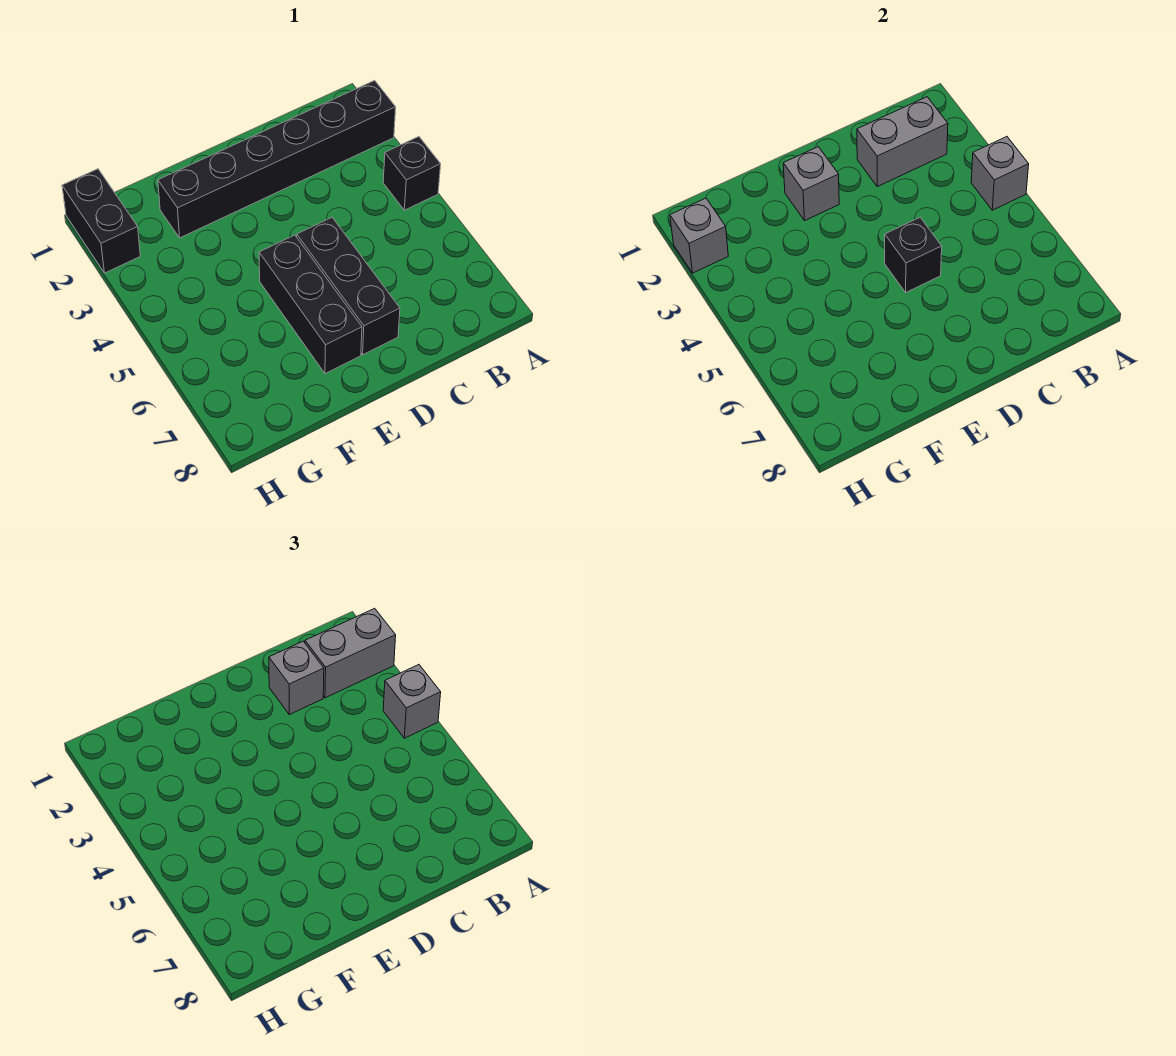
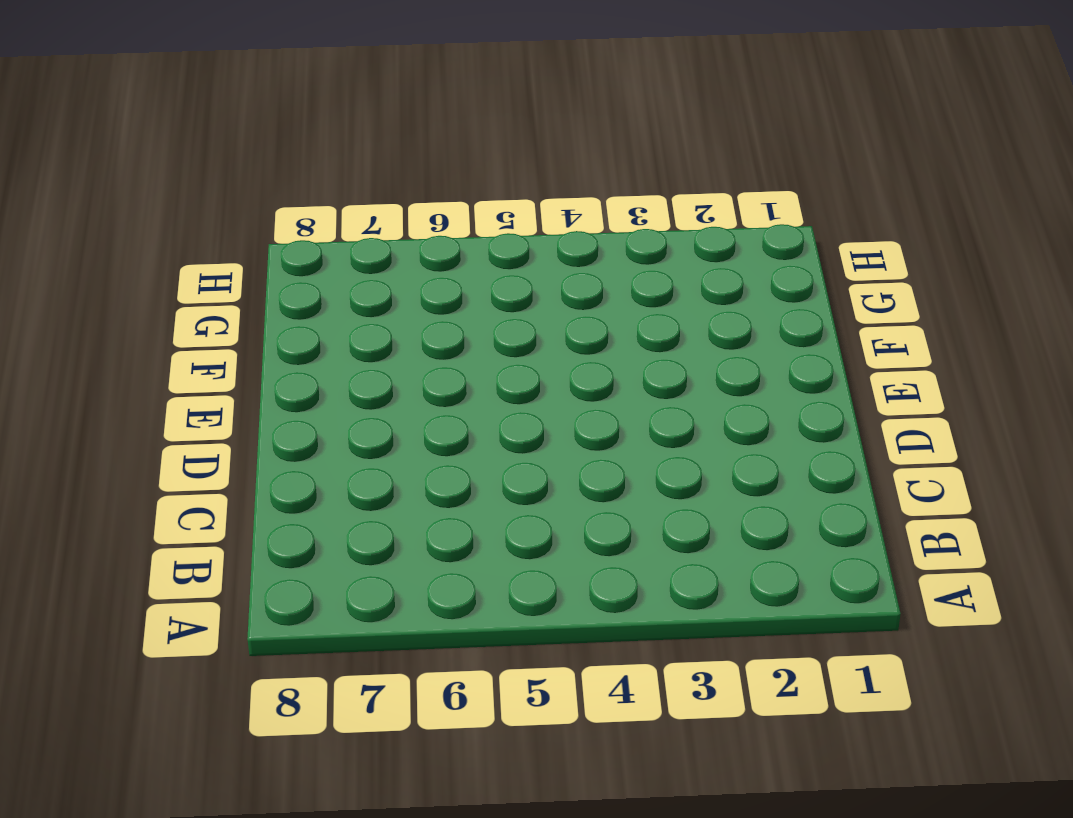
none -> black 1x6 brick [158,80,396,238]
none -> black 1x1 brick [383,137,441,210]
none -> black 1x3 brick [297,218,400,355]

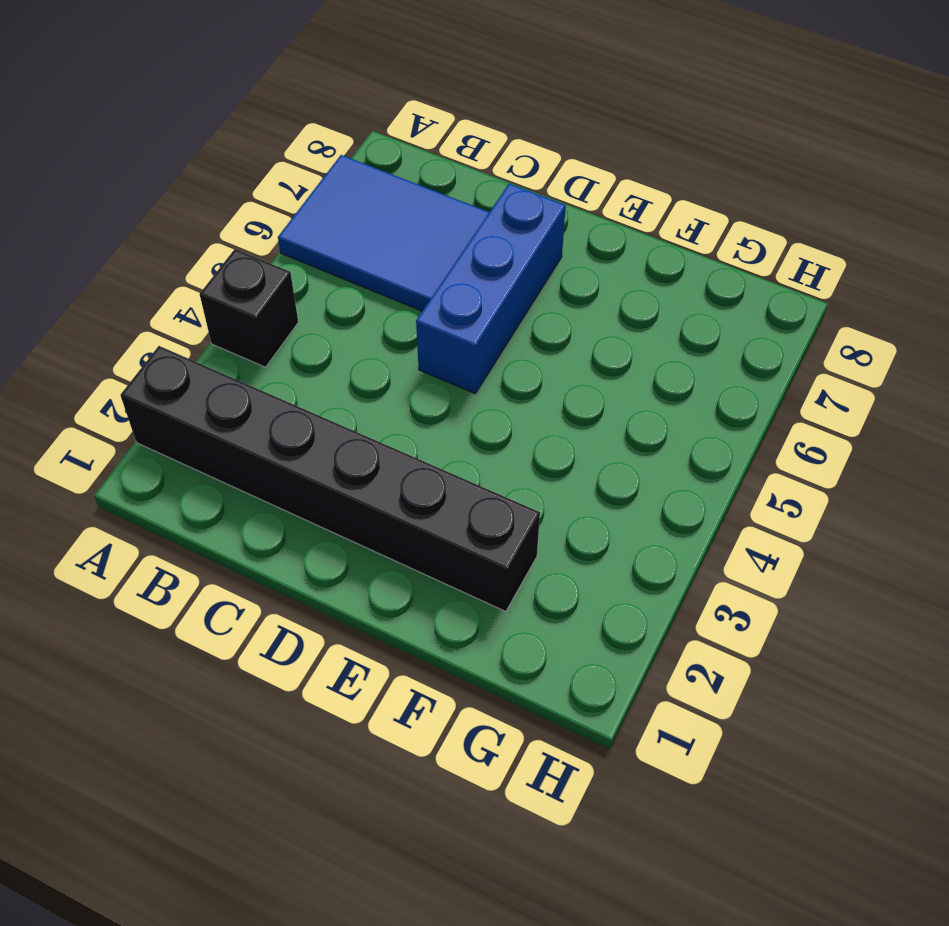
blue 2x3 tile [278,155,489,311] -> none
blue 1x3 brick [416,184,566,394] -> black 1x3 brick [297,218,400,355]
none -> black 1x3 brick [259,235,362,374]
none -> black 1x2 brick [62,169,140,273]
none -> grey 1x1 brick [971,137,1029,210]

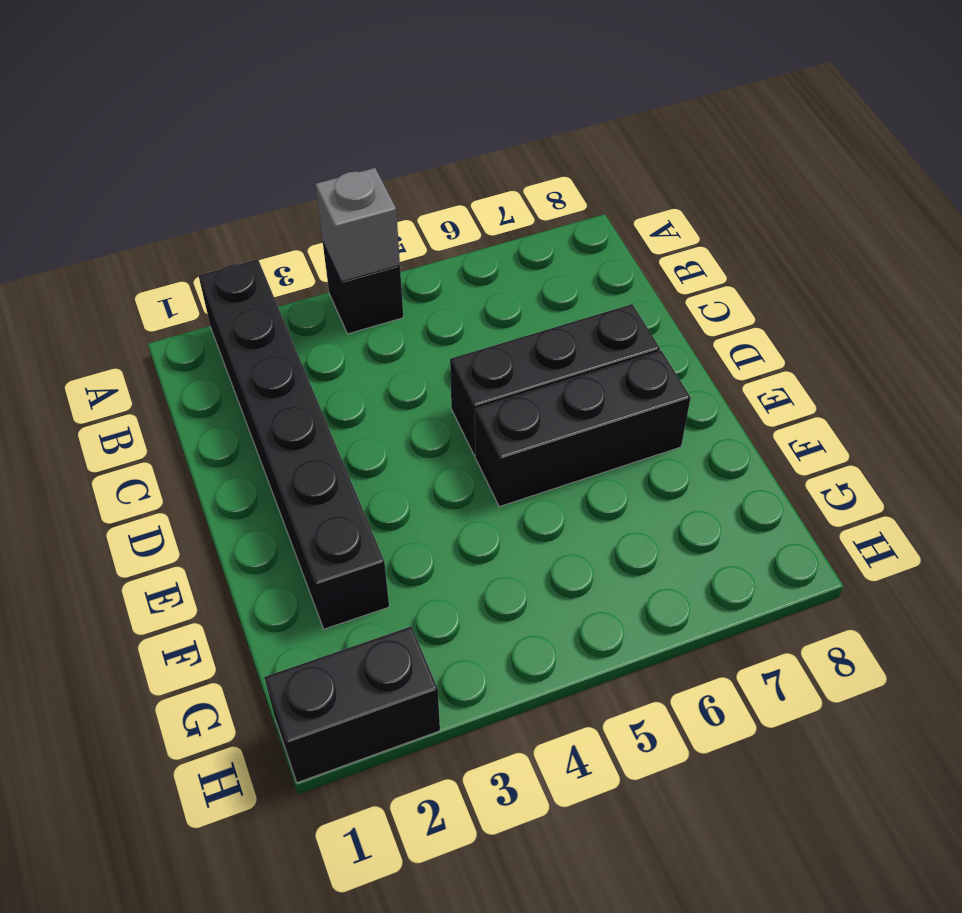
none -> grey 1x2 brick [857,97,948,187]
none -> black 1x1 brick [885,218,942,292]
none -> grey 1x1 brick [783,147,839,220]

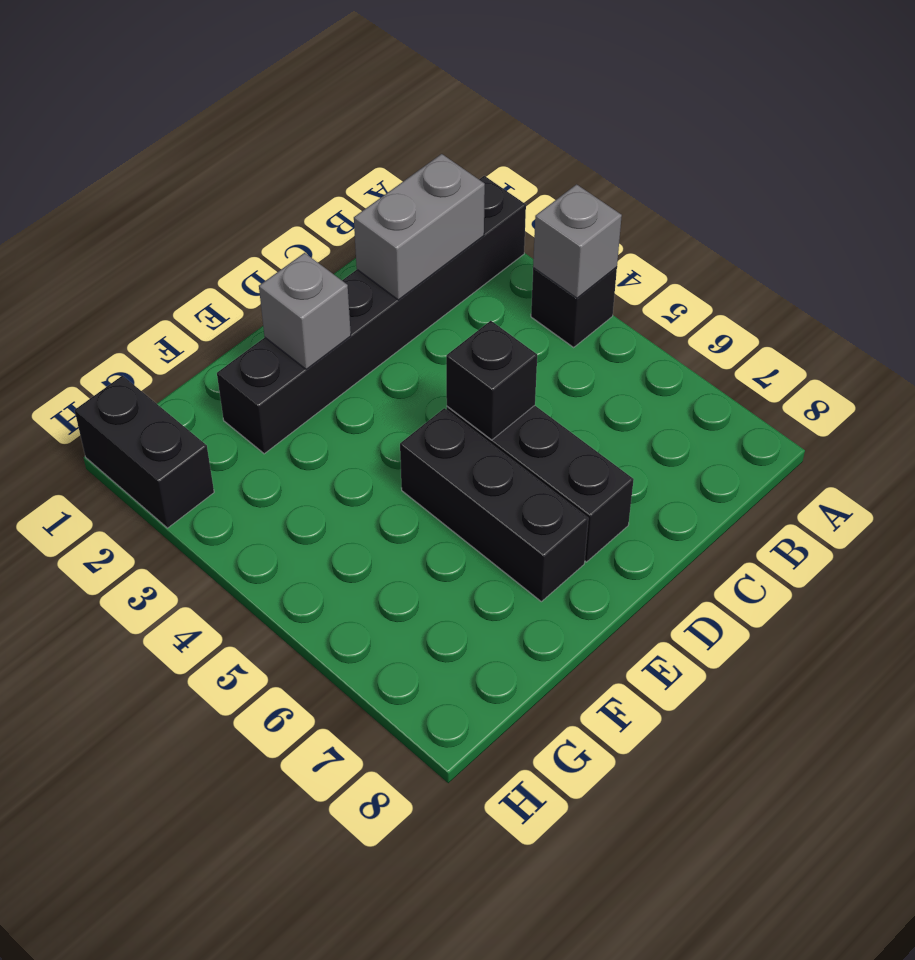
none -> grey 1x1 brick [670,198,728,273]
none -> grey 1x2 brick [305,608,396,698]
none -> grey 1x1 brick [383,665,441,738]

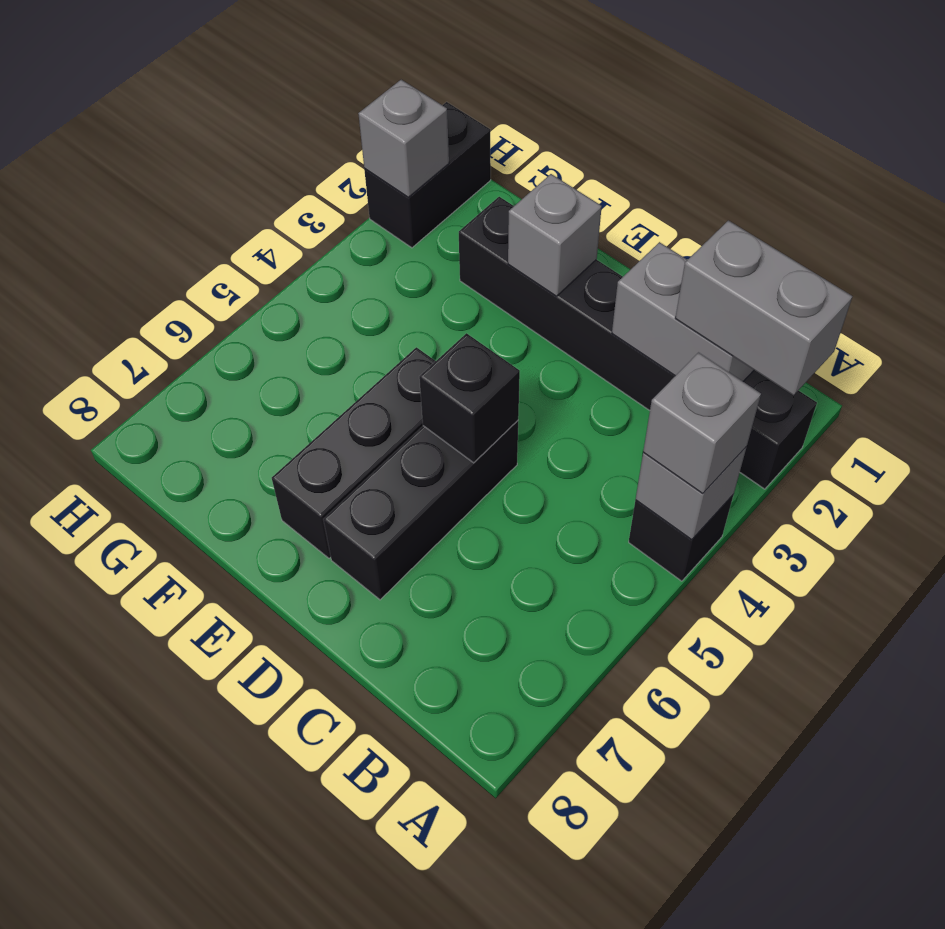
none -> grey 1x1 brick [269,641,324,715]

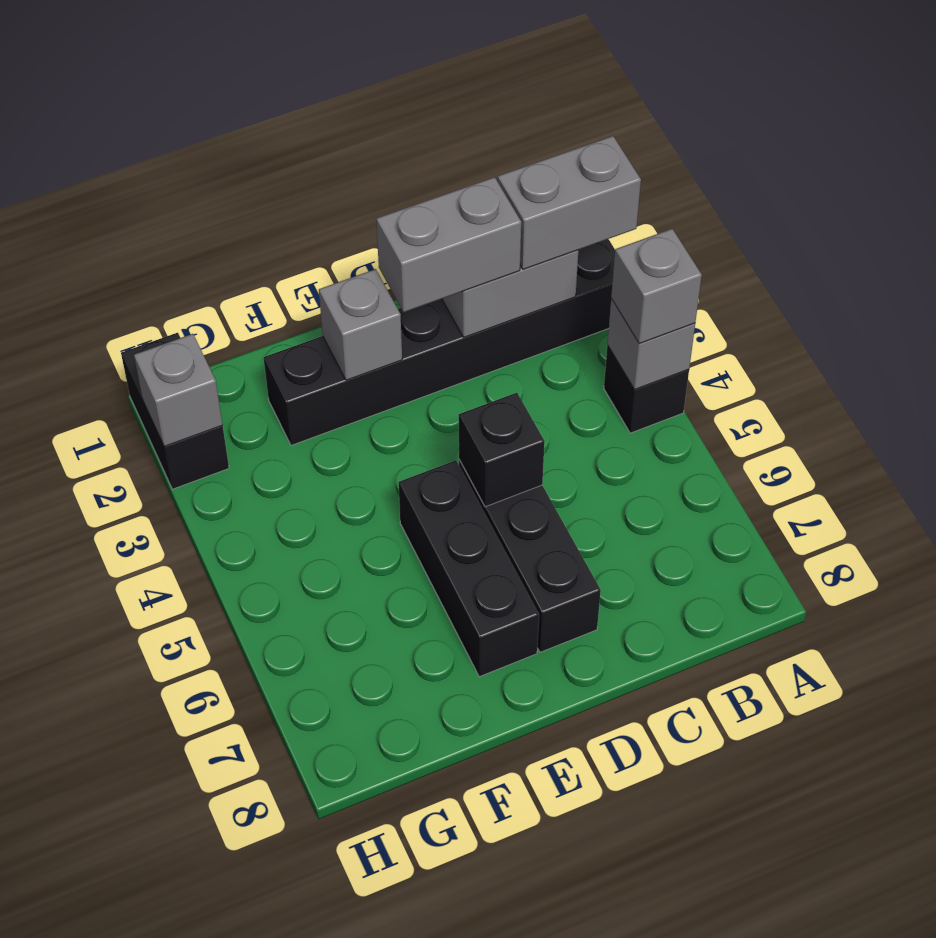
grey 1x2 brick [376,177,521,313] -> grey 1x1 brick [269,641,324,715]

